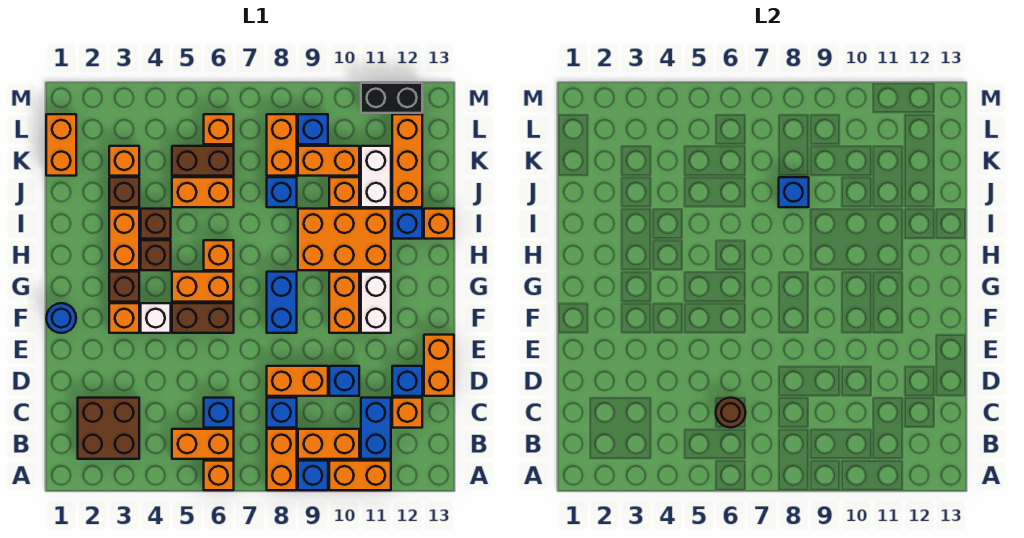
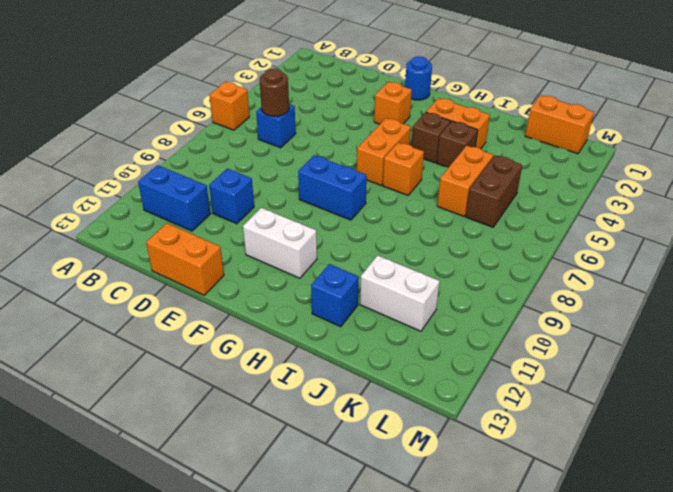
none -> orange 1x2 brick [267,429,297,490]
none -> blue 1x1 brick [298,461,328,490]
none -> orange 1x2 brick [329,461,391,490]
none -> brown 2x2 brick [78,398,139,459]

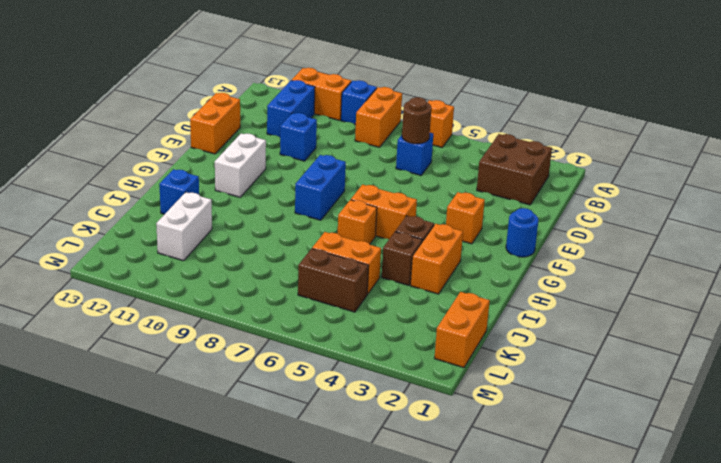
none -> orange 1x2 brick [172,429,234,459]
none -> orange 1x2 brick [298,429,359,459]
none -> blue 1x1 brick [267,398,297,428]
none -> orange 1x1 brick [392,398,422,428]

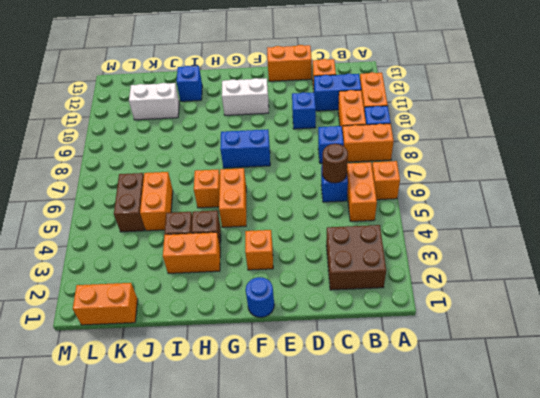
none -> orange 1x2 brick [267,366,328,396]
none -> blue 1x1 brick [392,366,422,396]
none -> white 1x1 brick [141,303,171,333]
none -> brown 1x2 brick [172,303,234,333]

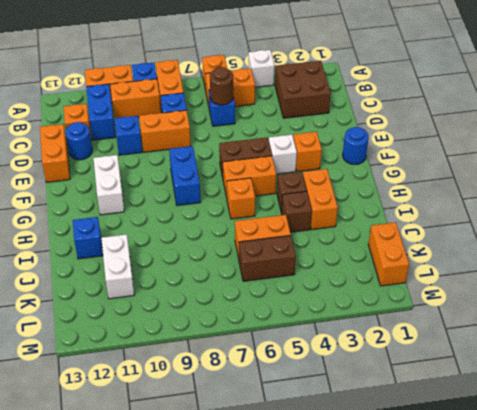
white 1x1 brick [248,50,274,87] -> none
blue 1x1 round brick [66,122,92,160] -> blue 1x1 brick [392,366,422,396]
none -> orange 1x2 brick [329,272,359,333]
none -> brown 1x1 brick [109,272,139,302]
none -> orange 2x3 brick [298,209,391,270]
none -> orange 1x1 brick [424,209,454,239]

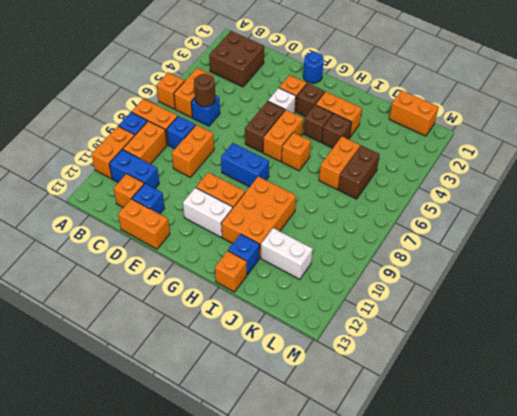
none -> blue 1x1 brick [329,366,359,396]
none -> brown 1x1 brick [109,177,139,207]
none -> blue 1x1 brick [267,177,297,207]
none -> orange 1x1 brick [329,177,359,207]

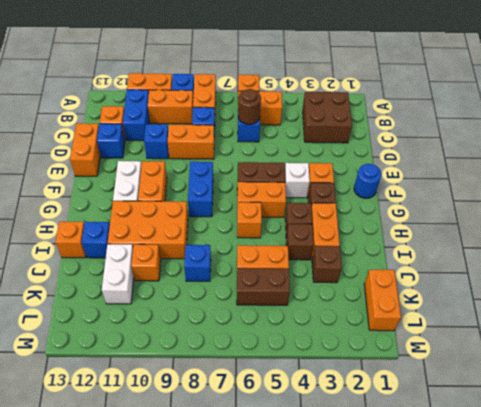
none -> orange 1x3 brick [392,114,422,207]
none -> orange 1x1 brick [109,146,139,176]
none -> orange 1x2 brick [267,114,297,176]
none -> orange 1x2 brick [298,146,359,176]

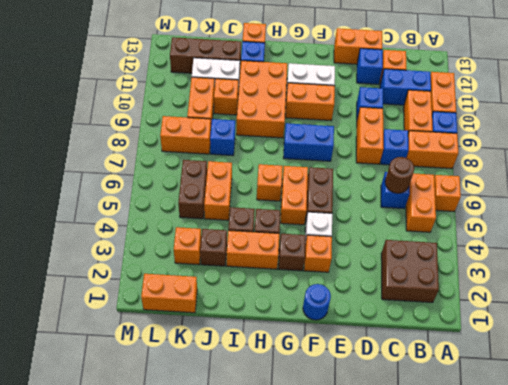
brown 1x3 brick [170,37,241,73] -> orange 1x3 brick [392,114,422,207]
none -> orange 1x1 brick [204,114,234,144]
none -> blue 1x1 brick [298,114,328,144]
none -> black 1x2 brick [361,83,422,113]
none -> blue 1x1 brick [779,177,809,207]

